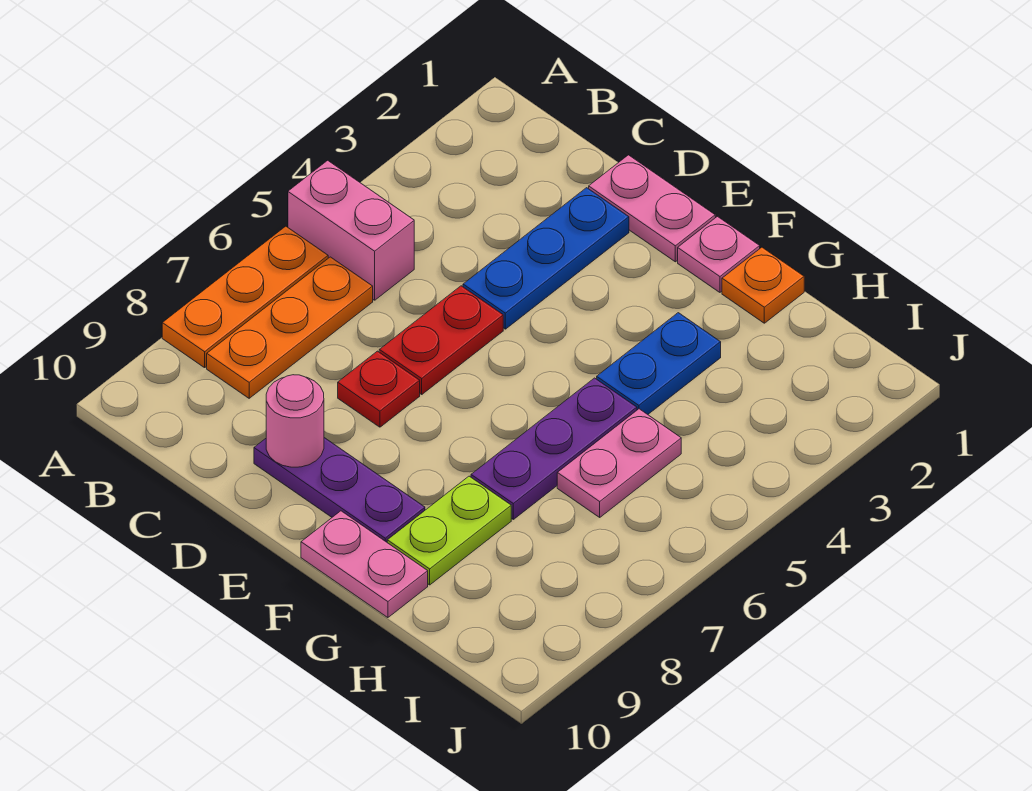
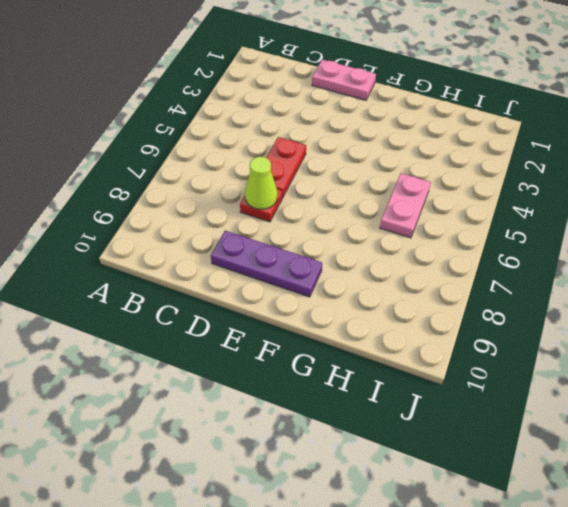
lime 1x1 cone [245,157,277,209] -> none
none -> pink 1x2 brick [288,160,414,300]
none -> orange 1x3 plate [162,226,328,368]
none -> orange 1x3 plate [207,257,373,398]

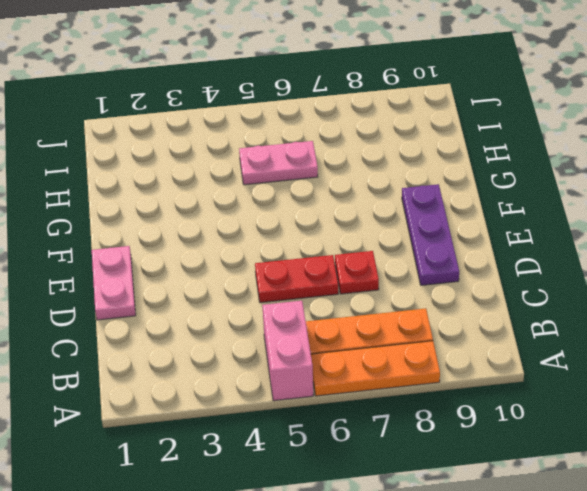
none -> blue 1x3 plate [463,188,629,329]
none -> pink 1x1 plate [678,217,760,292]
none -> pink 1x2 plate [301,511,428,618]

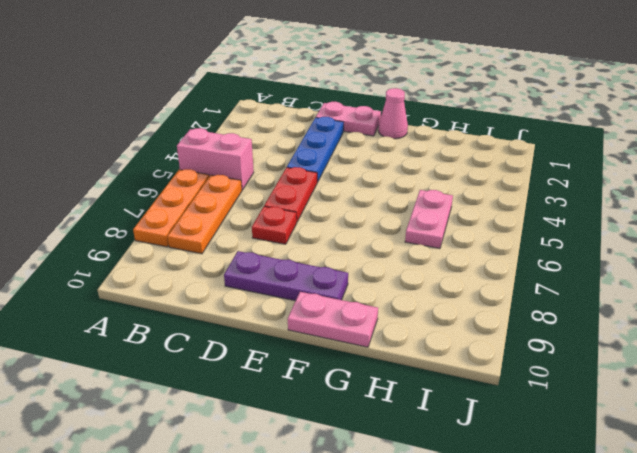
pink 1x1 cone [378,88,408,139] -> pink 1x1 plate [678,217,760,292]
none -> orange 1x1 plate [722,247,804,323]
none -> blue 1x2 plate [597,313,721,414]
none -> purple 1x3 plate [471,378,637,519]

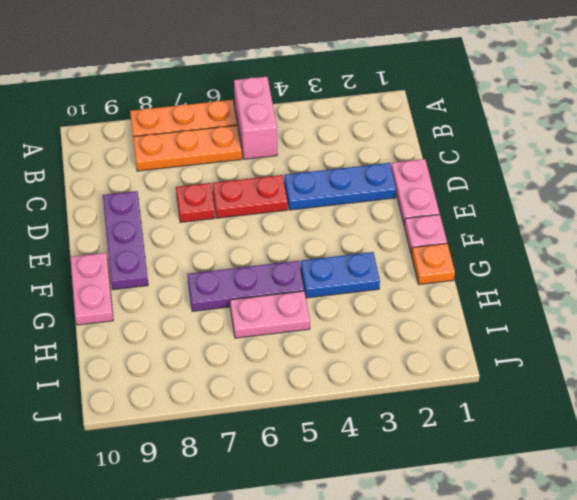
none -> lime 1x2 plate [387,476,511,585]
none -> pink 1x1 round brick [266,375,324,467]

